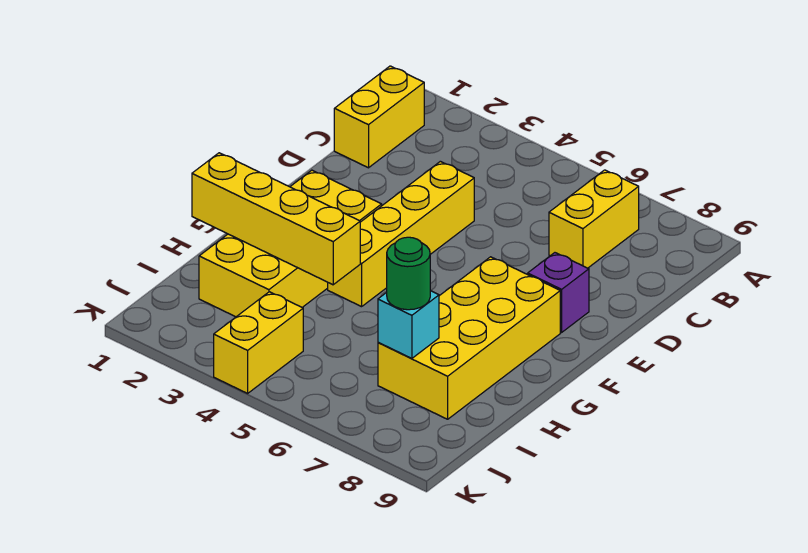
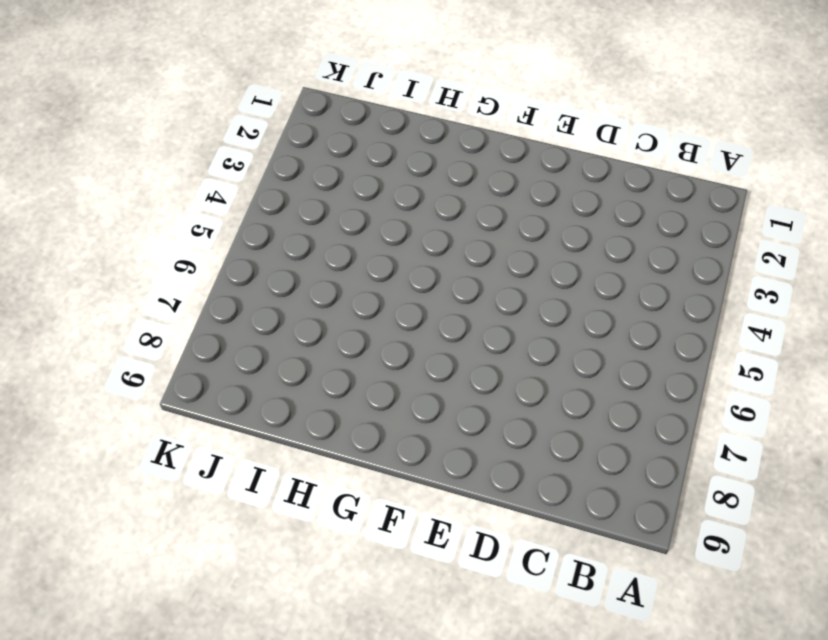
none -> yellow 1x2 brick [334,66,424,168]
none -> yellow 1x2 brick [549,170,639,268]

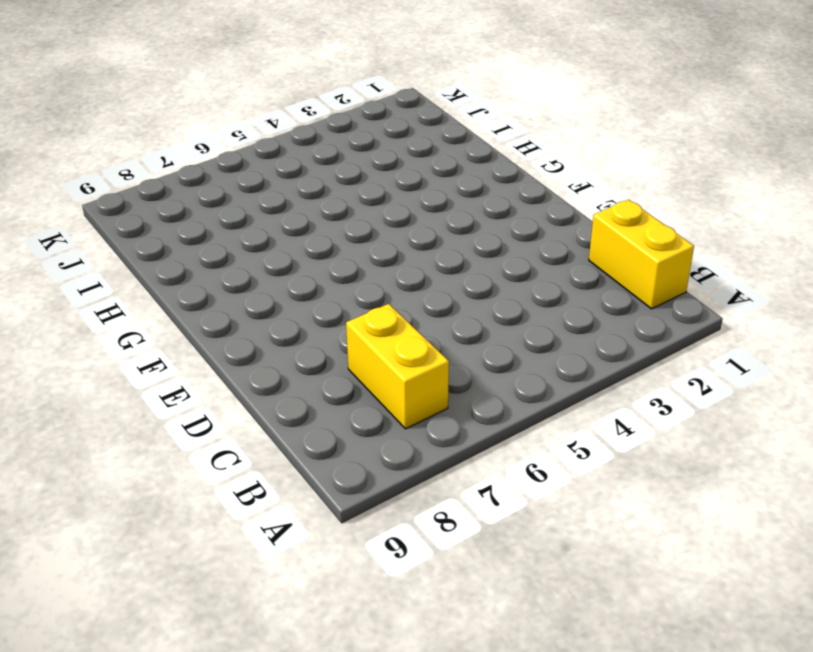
none -> yellow 1x4 brick [328,161,474,307]
none -> purple 1x1 brick [528,253,589,332]

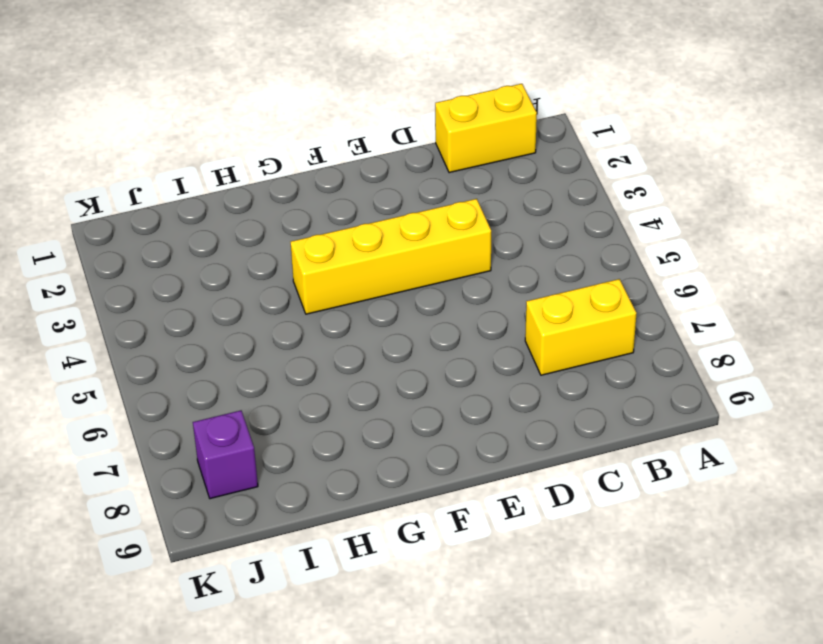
purple 1x1 brick [193,411,258,499] -> purple 1x1 brick moved to [528,253,589,332]
none -> yellow 2x4 brick [199,170,382,317]
none -> yellow 2x4 brick [378,257,560,419]

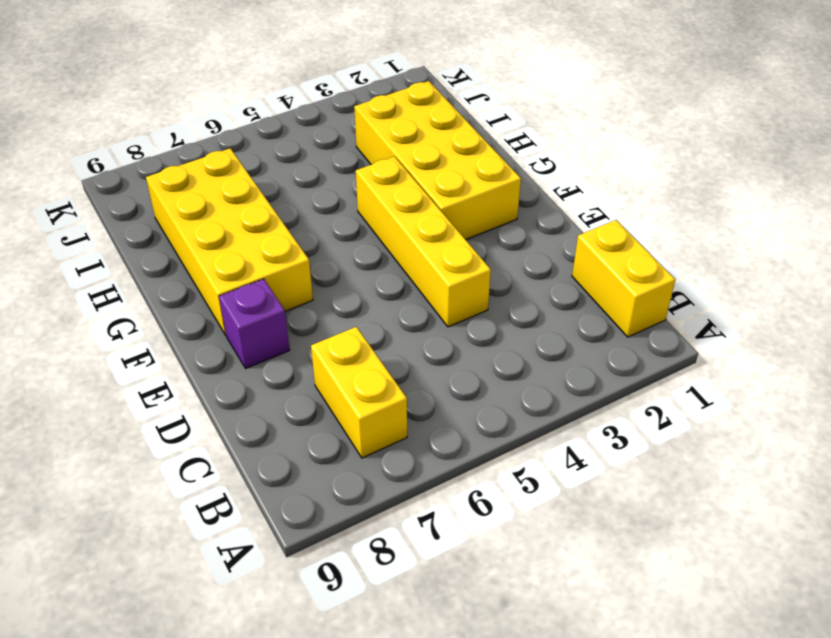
none -> yellow 1x2 brick [214,292,303,393]
none -> yellow 1x4 brick [192,153,360,285]

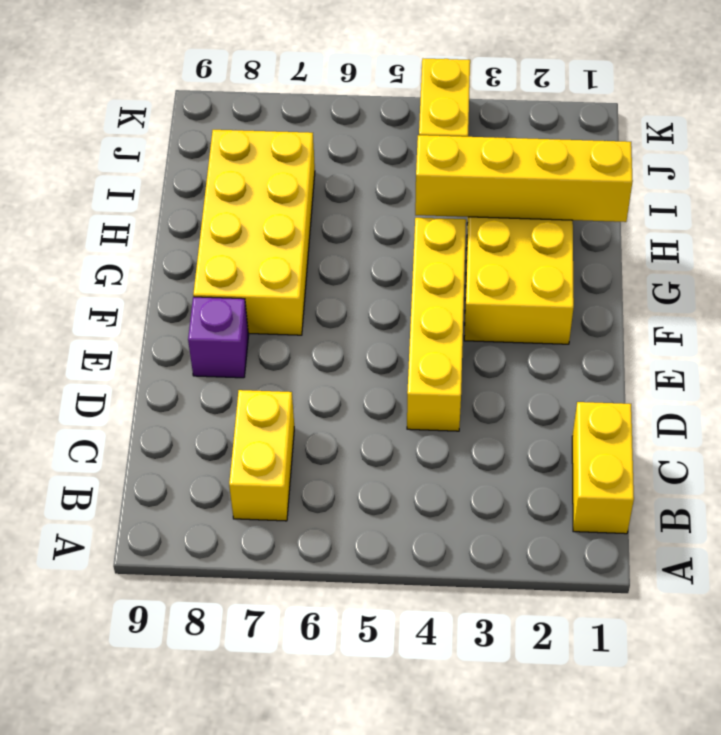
none -> cyan 1x1 brick [378,291,439,358]
none -> green 1x1 round brick [387,237,430,310]

